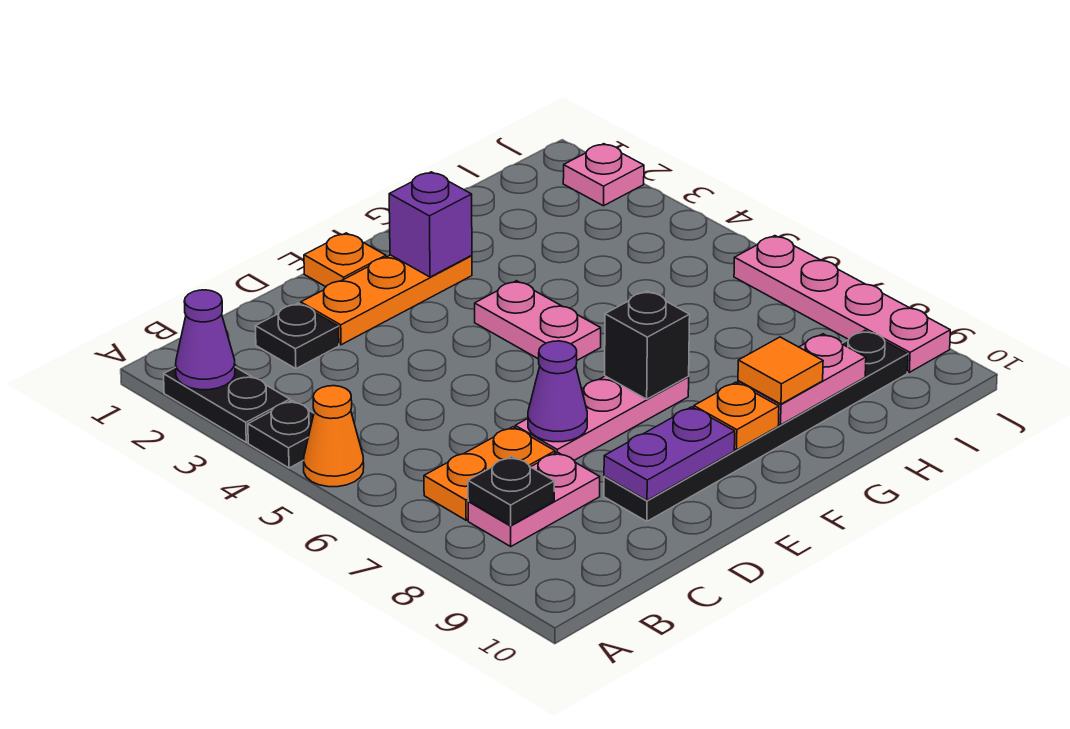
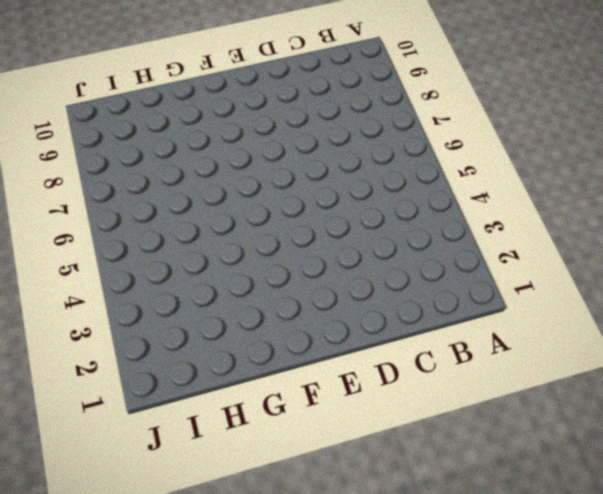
none -> black 1x2 plate [164,367,290,442]
none -> black 1x1 plate [248,401,314,468]
none -> orange 1x1 cone [304,386,364,487]

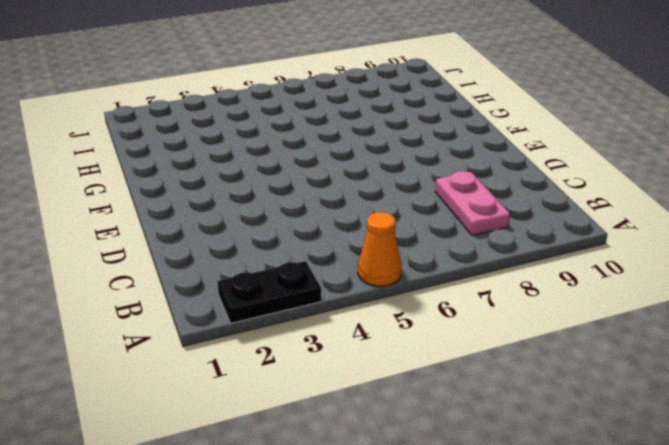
none -> black 1x1 plate [248,401,314,468]
none -> orange 1x2 plate [424,427,555,520]
none -> black 1x1 plate [255,303,339,369]

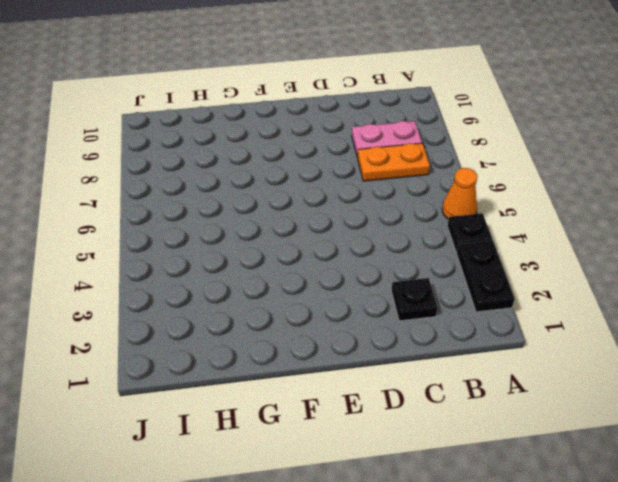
none -> orange 1x3 plate [301,255,472,345]
none -> pink 1x3 plate [515,376,689,460]
none -> black 1x6 plate [604,331,908,521]

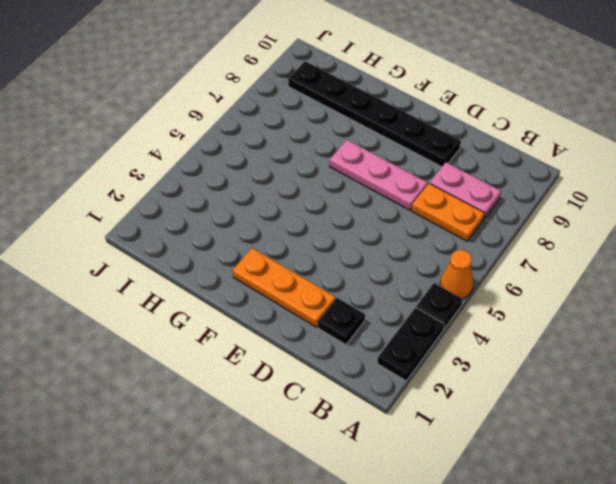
none -> orange 1x1 plate [304,233,386,287]
none -> pink 1x2 plate [475,281,601,360]
none -> pink 1x1 plate [563,144,644,206]

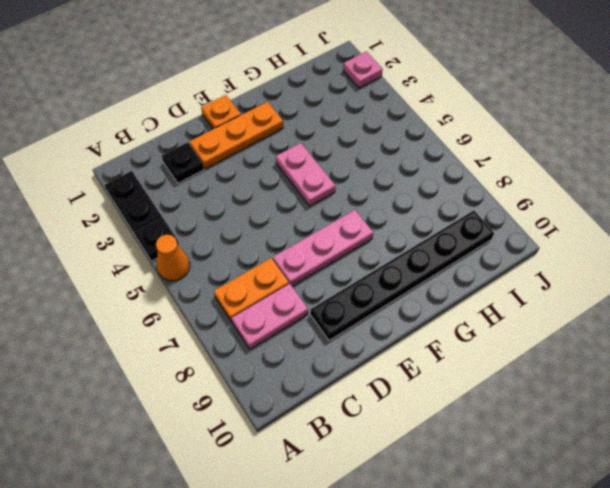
none -> pink 1x4 plate [734,236,950,372]
none -> purple 1x1 cone [176,290,235,390]
none -> black 1x1 plate [468,456,554,525]

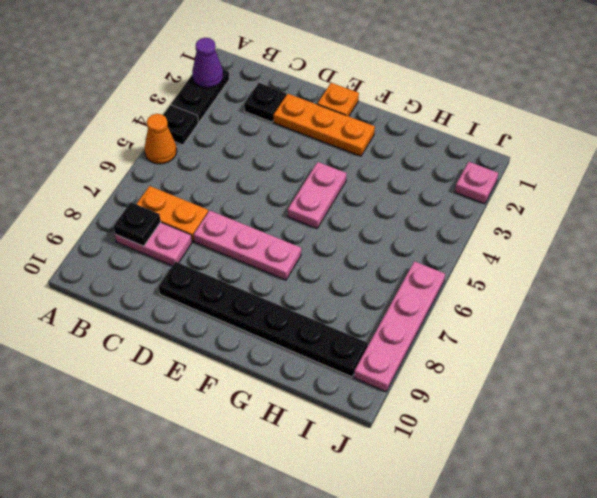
none -> purple 1x1 cone [528,341,587,442]
none -> purple 1x2 plate [604,407,735,500]
none -> purple 1x1 brick [389,172,472,277]

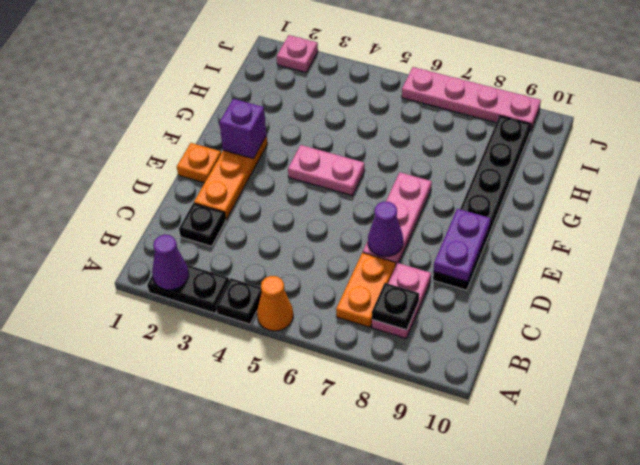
none -> black 1x1 brick [605,291,690,399]
none -> orange 1x1 plate [694,382,779,450]
none -> pink 1x2 plate [738,334,866,425]

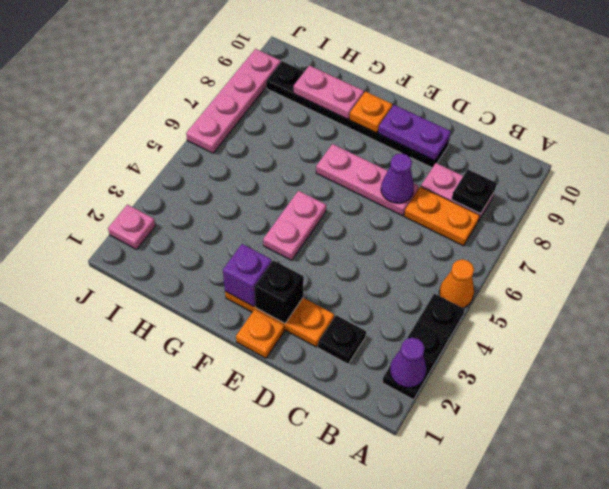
black 1x1 brick [254,260,304,323] -> black 1x1 brick moved to [605,291,690,399]
none -> orange 1x1 tile [738,337,823,404]

